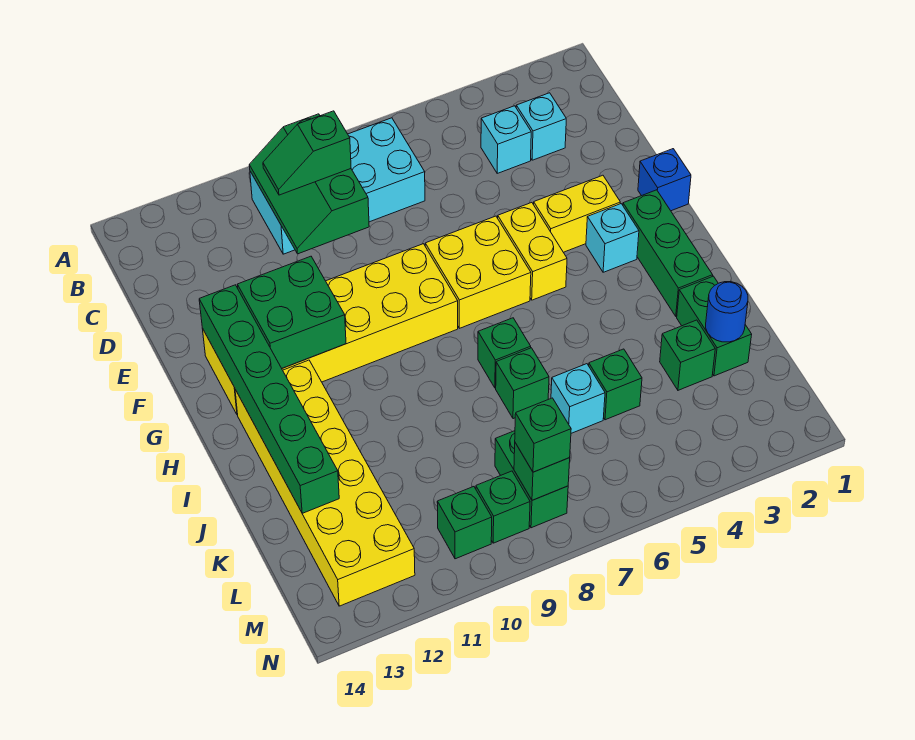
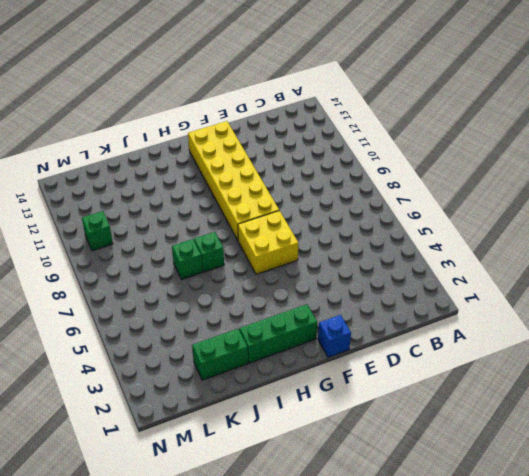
none -> cyan 2x4 brick [250,118,425,254]
none -> cyan 1x1 brick [516,93,566,160]
none -> cyan 1x1 brick [481,106,531,173]

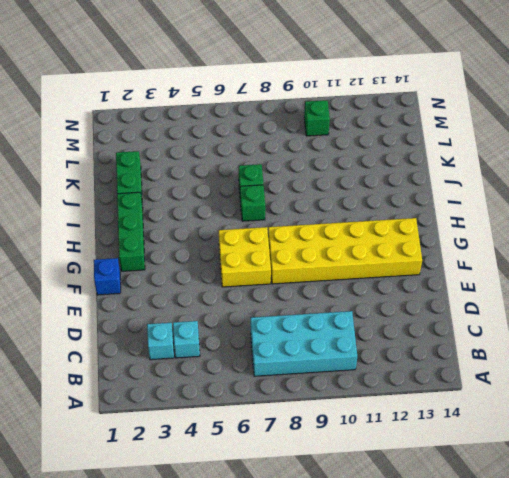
none -> yellow 1x2 brick [534,175,620,252]
none -> yellow 1x2 brick [498,203,567,300]
none -> cyan 1x1 brick [586,204,639,272]

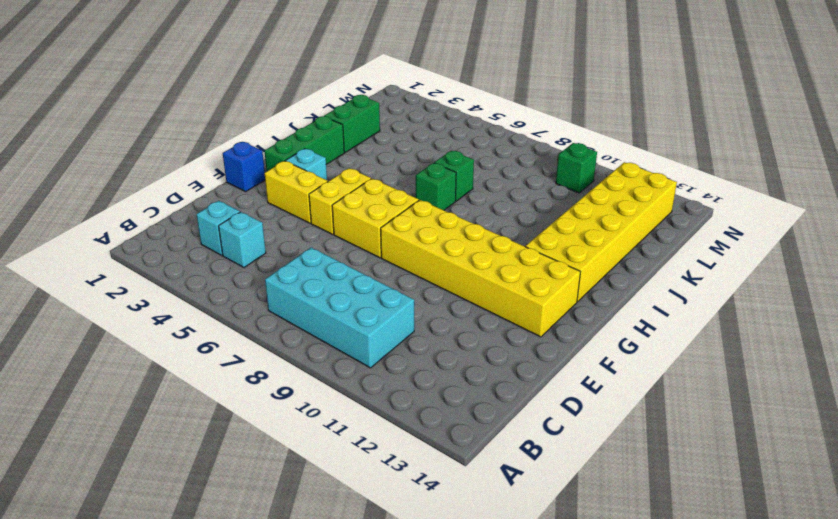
none -> green 1x1 brick [660,320,715,390]
none -> green 1x1 brick [589,349,642,420]
none -> cyan 1x1 brick [551,364,605,433]

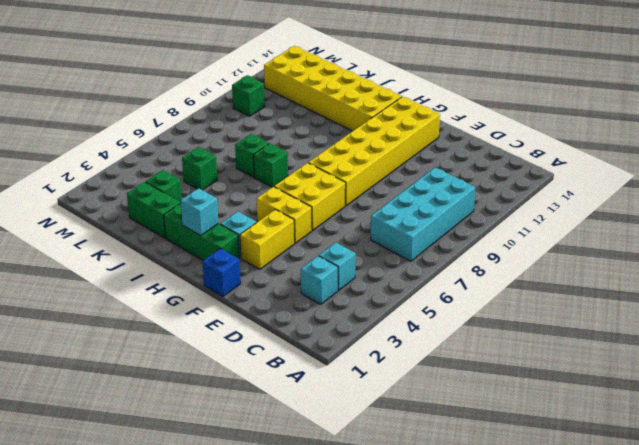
cyan 1x1 brick [181,188,219,236] -> cyan 1x1 brick moved to [551,364,605,433]
none -> green 1x2 brick [495,431,568,528]
none -> green 1x1 brick [476,471,530,543]
none -> green 2x3 slope [249,114,369,254]

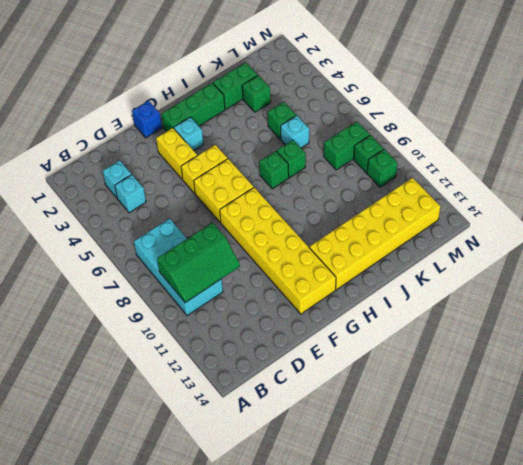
none -> green 2x2 brick [237,256,346,368]
none -> green 1x6 brick [199,285,339,513]
none -> blue 1x1 round brick [706,282,748,342]

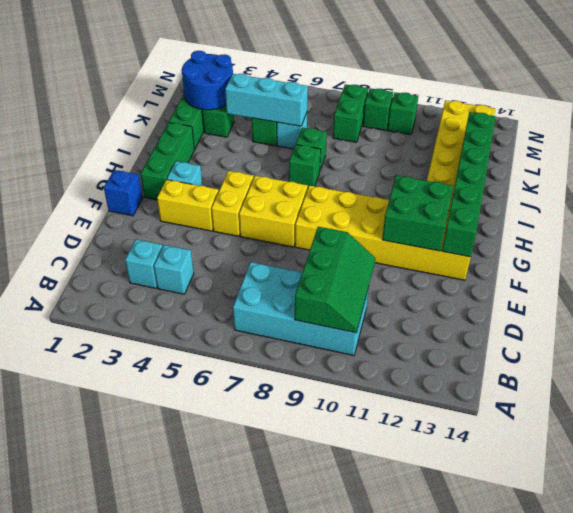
blue 2x2 round brick [182,51,233,110] -> blue 1x1 round brick [706,282,748,342]
cyan 1x3 brick [225,74,308,126] -> none
none -> green 1x1 brick [514,443,570,500]
none -> green 1x2 slope [263,111,351,195]
none -> green 1x1 brick [515,398,571,472]

